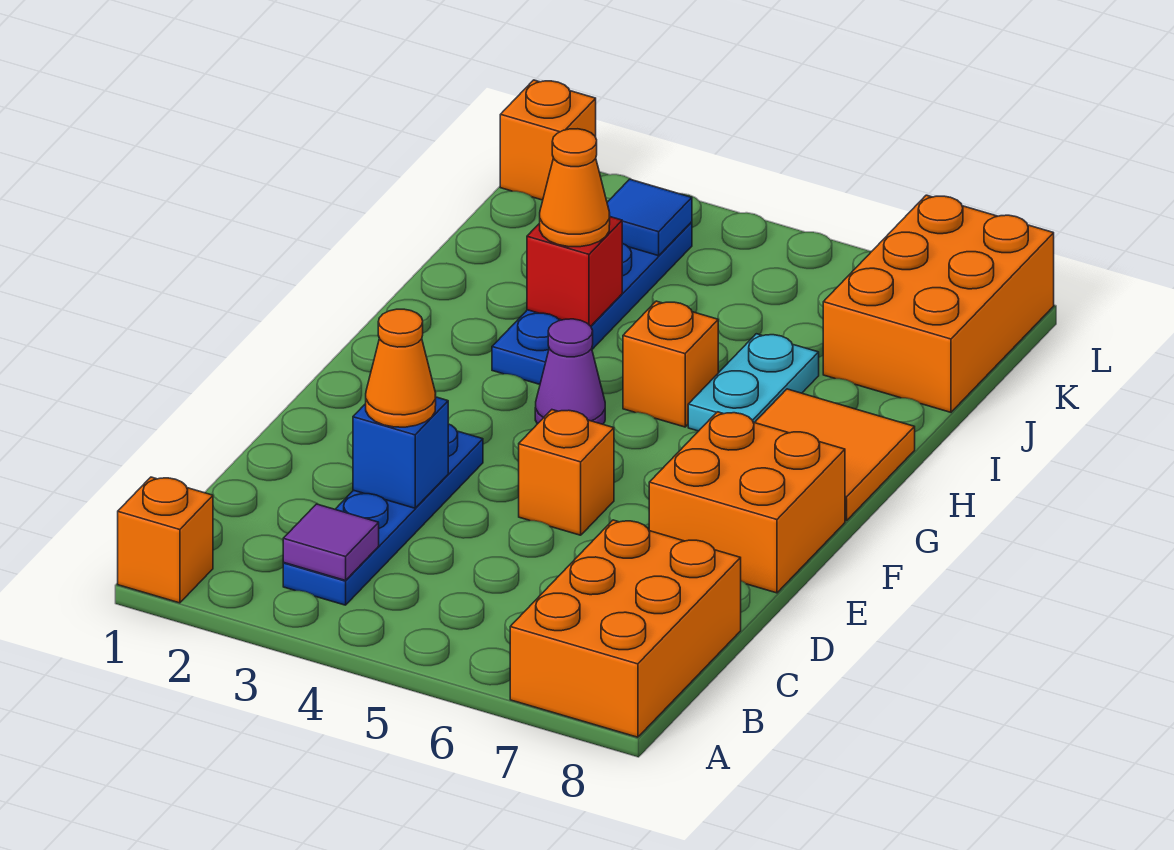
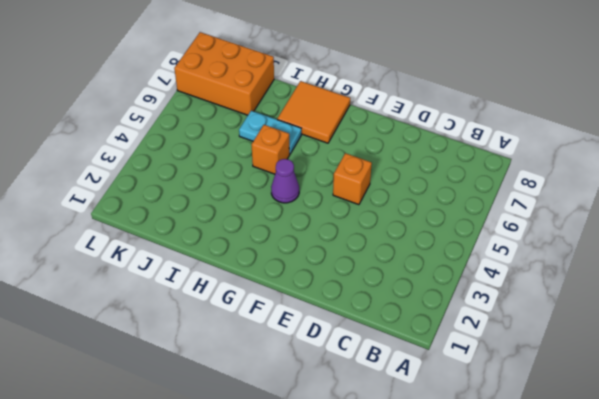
none -> orange 1x1 brick [118,477,213,603]
none -> orange 2x3 brick [510,520,741,737]
none -> blue 1x4 plate [283,424,483,605]

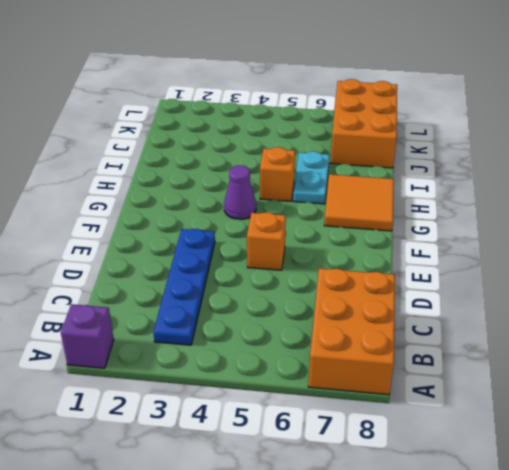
purple 1x1 brick [61,304,114,368] -> orange 1x1 brick [118,477,213,603]
none -> orange 2x2 brick [649,412,845,593]
none -> blue 1x4 plate [492,222,692,384]
none -> orange 1x1 brick [500,80,596,200]

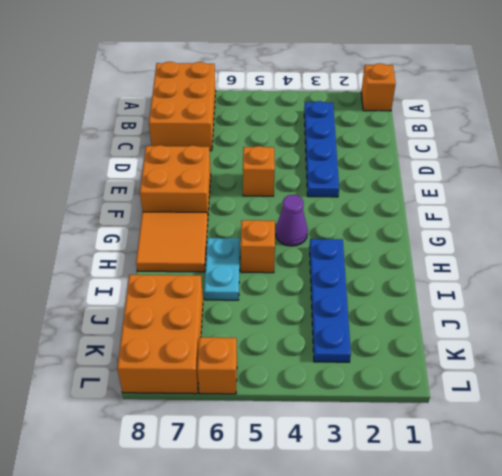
orange 1x1 brick [197,337,237,394] -> orange 1x1 brick moved to [500,80,596,200]
none -> purple 1x1 tile [283,504,379,581]
none -> blue 1x1 brick [353,397,448,508]
none -> red 1x1 brick [527,217,622,326]

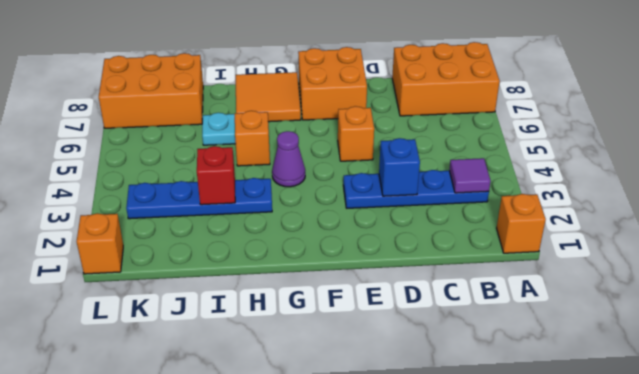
none -> blue 1x1 tile [607,179,692,256]
none -> orange 1x1 cone [366,309,436,427]
none -> orange 1x1 cone [540,129,610,247]

